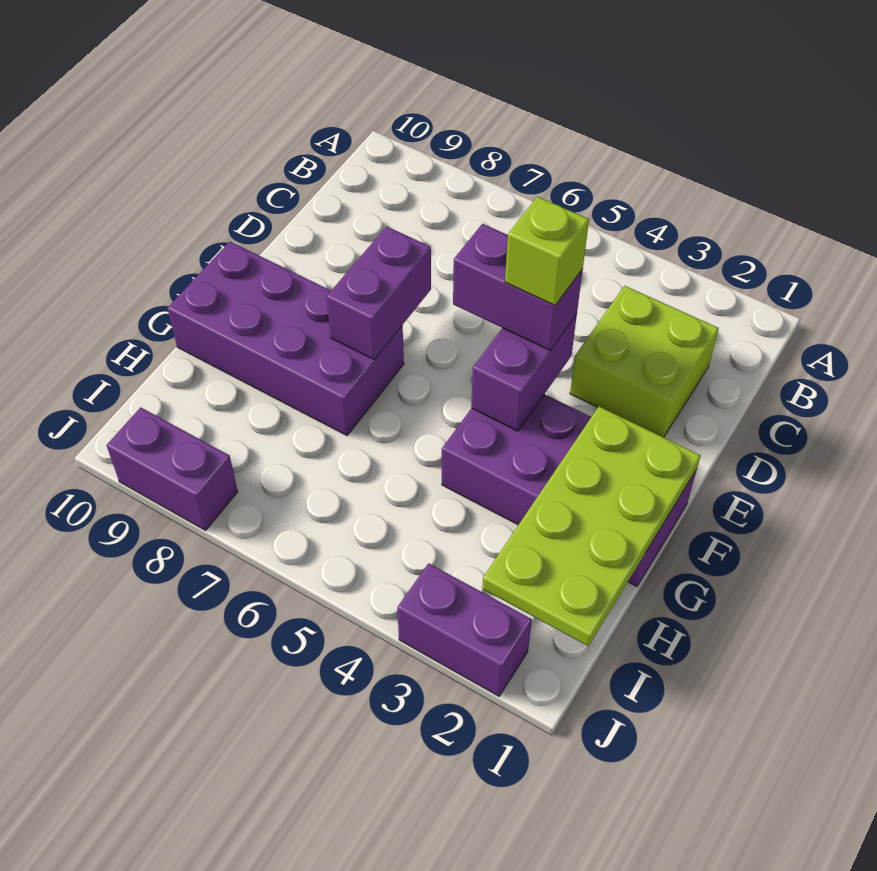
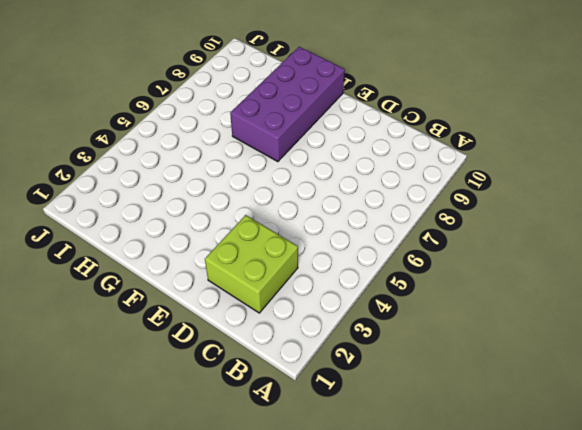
none -> purple 2x4 brick [442,394,697,586]
none -> purple 1x2 brick [397,563,532,696]

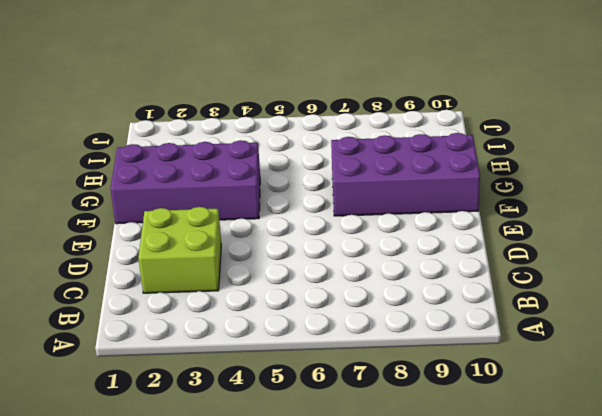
none -> purple 1x2 brick [397,563,532,696]
none -> purple 1x2 brick [107,407,238,530]

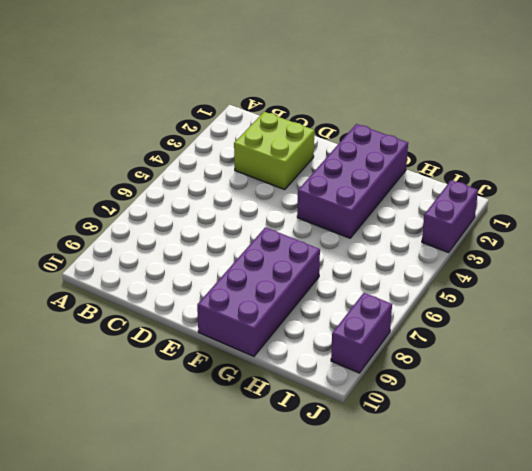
none -> purple 1x2 brick [471,315,577,431]
none -> purple 1x2 brick [327,226,431,359]

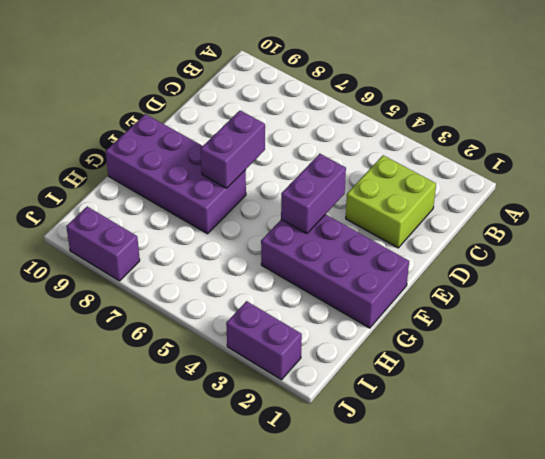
none -> lime 2x4 plate [482,407,701,646]
none -> purple 1x2 brick [453,224,583,350]

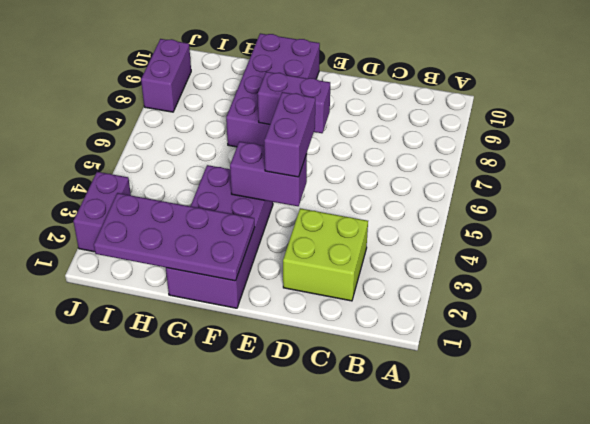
purple 2x4 plate [94,193,255,281] -> lime 2x4 plate [482,407,701,646]
none -> lime 1x1 brick [505,197,589,305]

